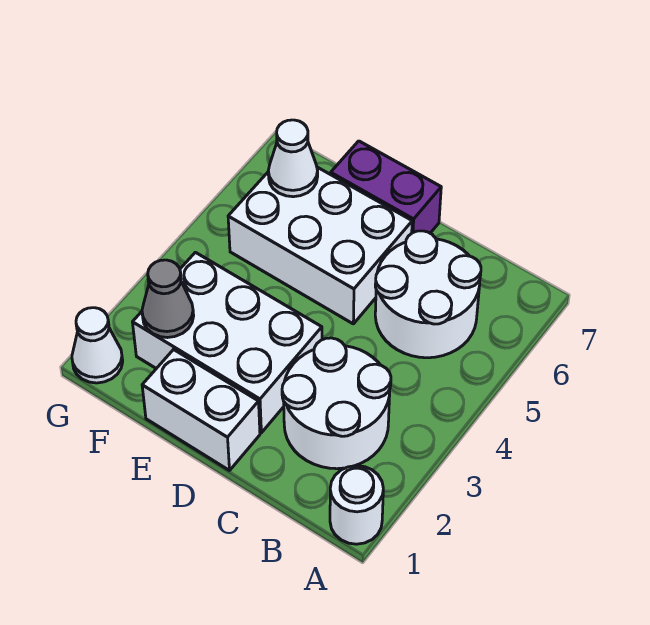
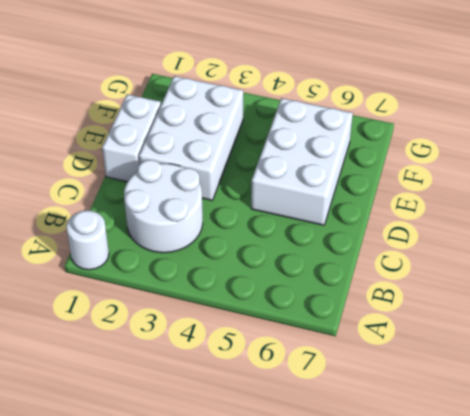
none -> white 2x2 round brick [375,231,481,358]
none -> purple 1x2 brick [331,141,441,233]

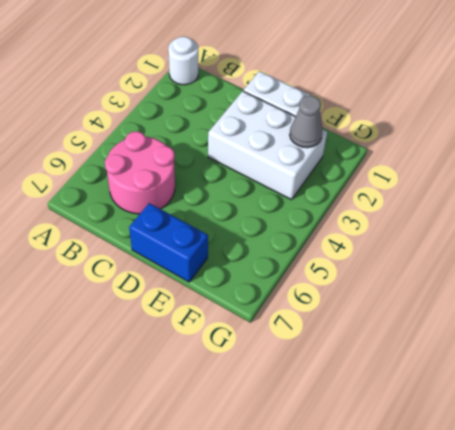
pink 2x2 round brick [105,131,175,214] -> white 2x2 round brick [375,231,481,358]
blue 1x2 brick [129,203,208,282] -> purple 1x2 brick [331,141,441,233]
none -> white 2x2 round brick [282,338,391,469]
none -> white 2x3 brick [228,167,412,324]

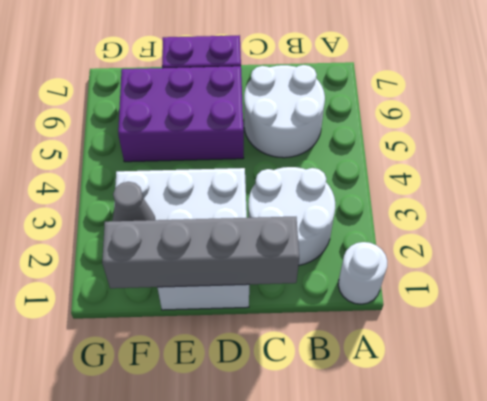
grey 1x4 brick [102,217,299,288] -> none
purple 2x3 brick [118,66,244,162] -> white 2x3 brick [228,167,412,324]
none -> white 1x1 cone [72,308,123,383]
none -> white 1x1 cone [268,120,318,197]

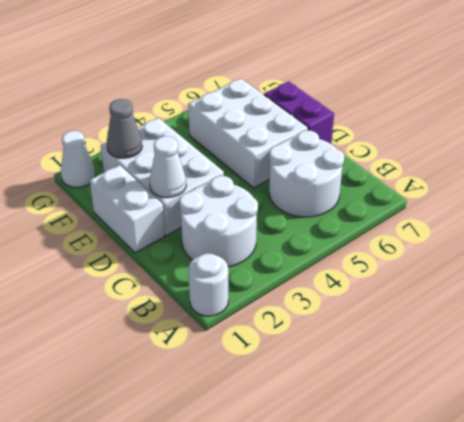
white 1x1 cone [149,136,186,198] -> white 1x1 cone moved to [268,120,318,197]

